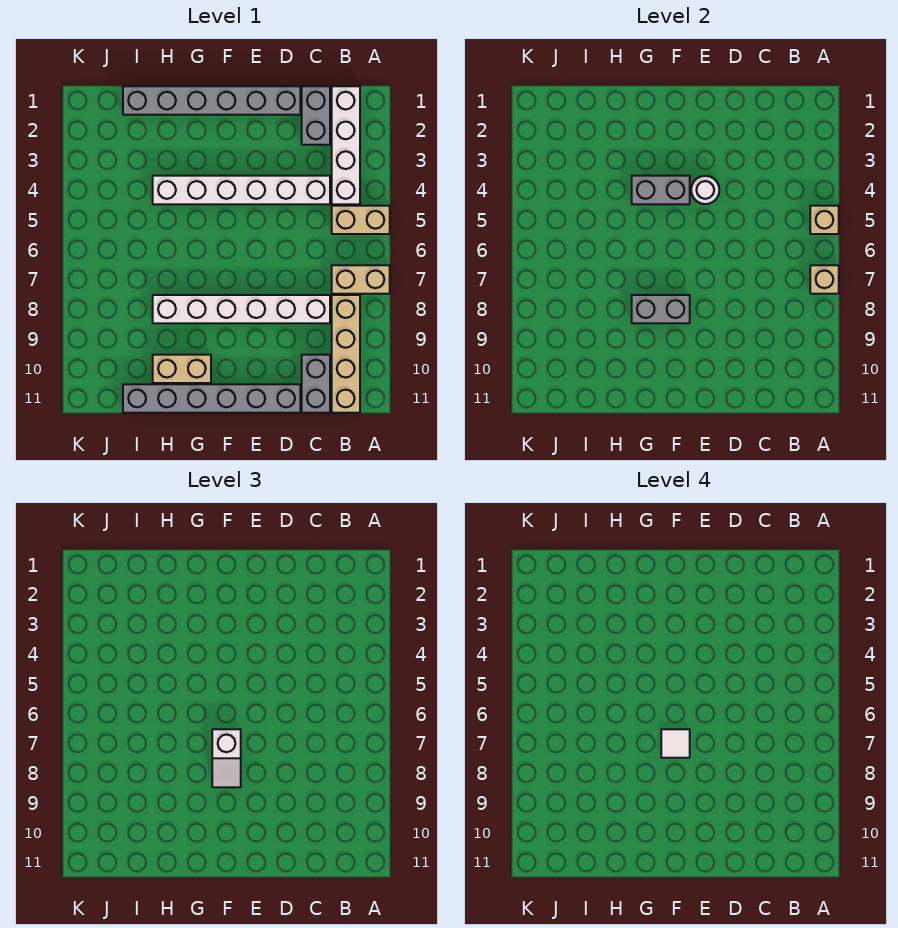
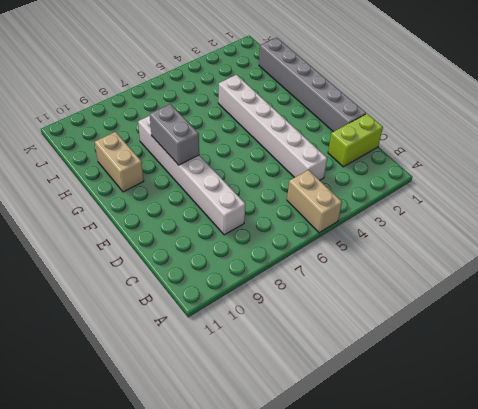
lime 1x2 brick [328,114,383,167] -> grey 1x2 brick [302,86,330,145]
none -> tan 1x2 brick [332,265,390,294]
none -> white 1x4 brick [332,86,360,204]
none -> tan 1x4 brick [332,295,360,413]

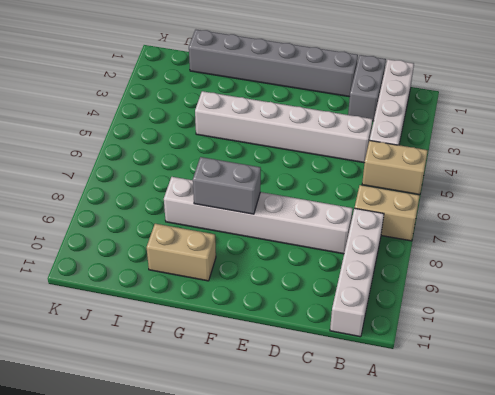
white 1x4 brick [330,208,384,337] -> tan 1x4 brick [332,295,360,413]
none -> grey 1x2 brick [302,355,330,413]
none -> grey 1x6 brick [123,384,300,413]
none -> tan 1x1 brick [810,206,839,234]

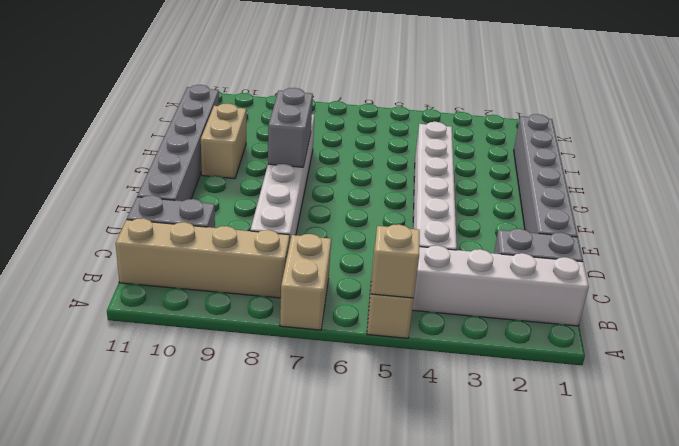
none -> tan 1x1 brick [810,265,839,294]
none -> white 1x1 round brick [691,176,719,204]
none -> grey 1x2 brick [632,176,690,204]

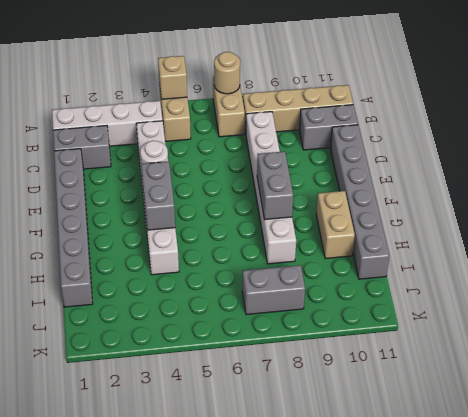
tan 1x1 round brick [214,52,240,94] -> tan 1x1 brick [810,265,839,294]
grey 1x2 brick [242,265,305,315] -> none
none -> white 1x2 slope [212,729,241,787]
none -> white 1x1 tile [661,729,690,758]

